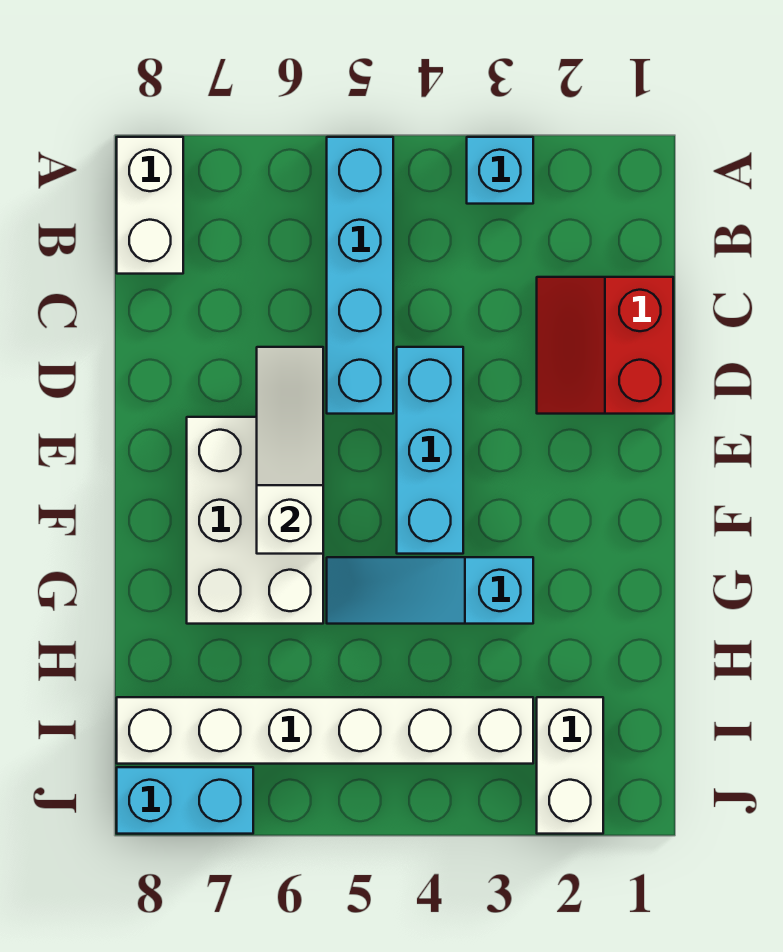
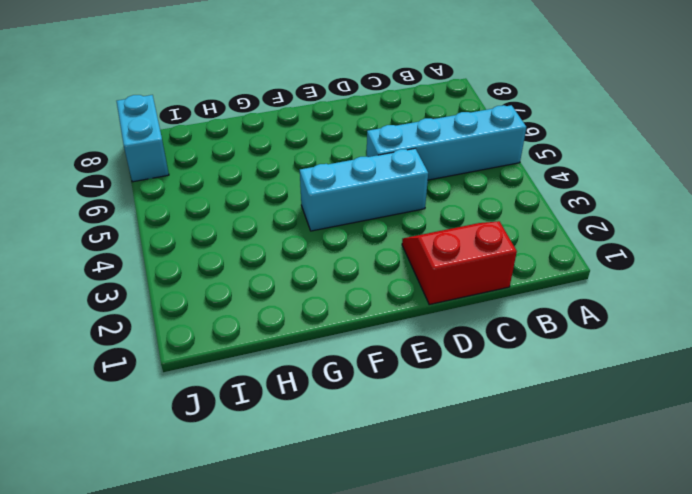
none -> cyan 1x1 brick [467,137,533,204]
none -> white 1x2 brick [117,137,183,274]

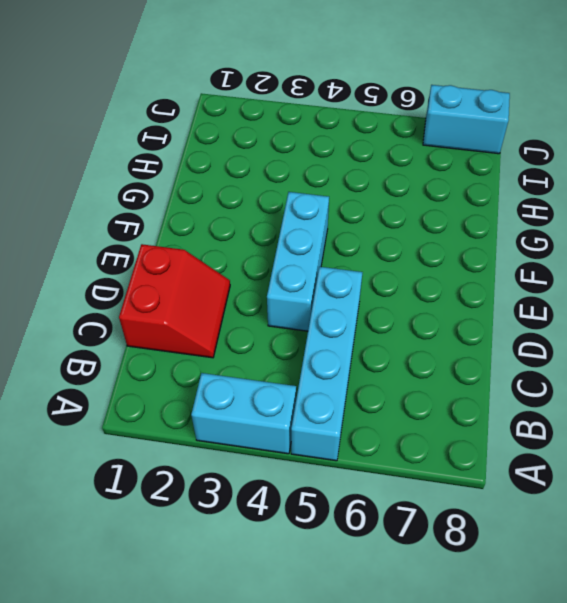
cyan 1x2 brick [191,373,296,454] -> cyan 1x1 brick [467,137,533,204]
none -> white 1x2 brick [117,137,183,274]
none -> white 2x3 brick [187,417,323,624]

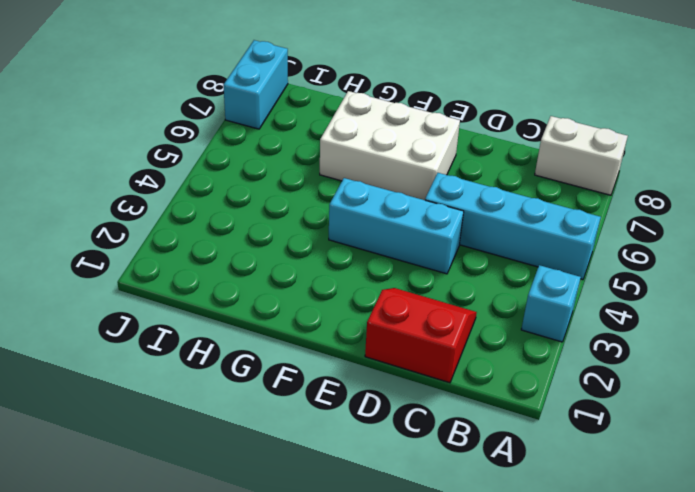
none -> cyan 1x3 slope [327,557,533,624]
none -> white 1x2 brick [537,697,603,834]

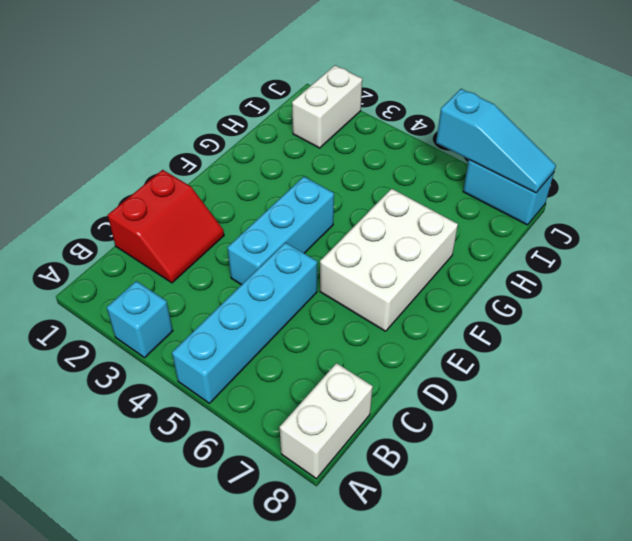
cyan 1x3 slope [436,89,556,193] -> cyan 1x3 slope moved to [327,557,533,624]
none -> white 1x6 brick [117,697,533,764]
none -> white 1x3 slope [257,347,323,554]

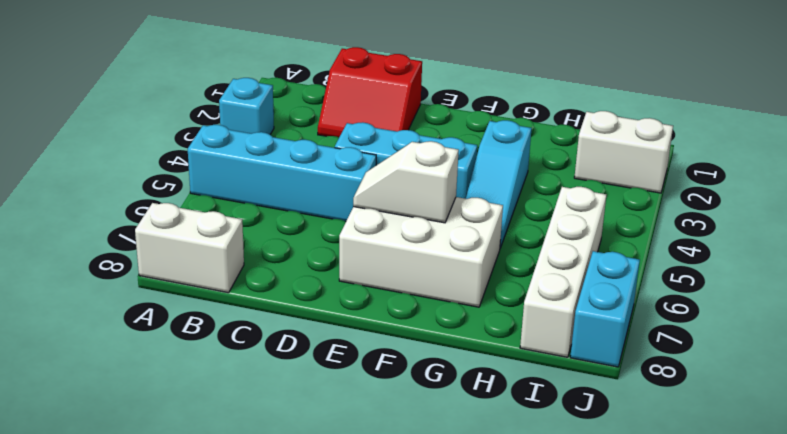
white 1x2 slope [353,141,459,223] -> white 1x3 slope [257,347,323,554]
white 1x4 brick [520,187,606,357] -> white 1x6 brick [117,697,533,764]

